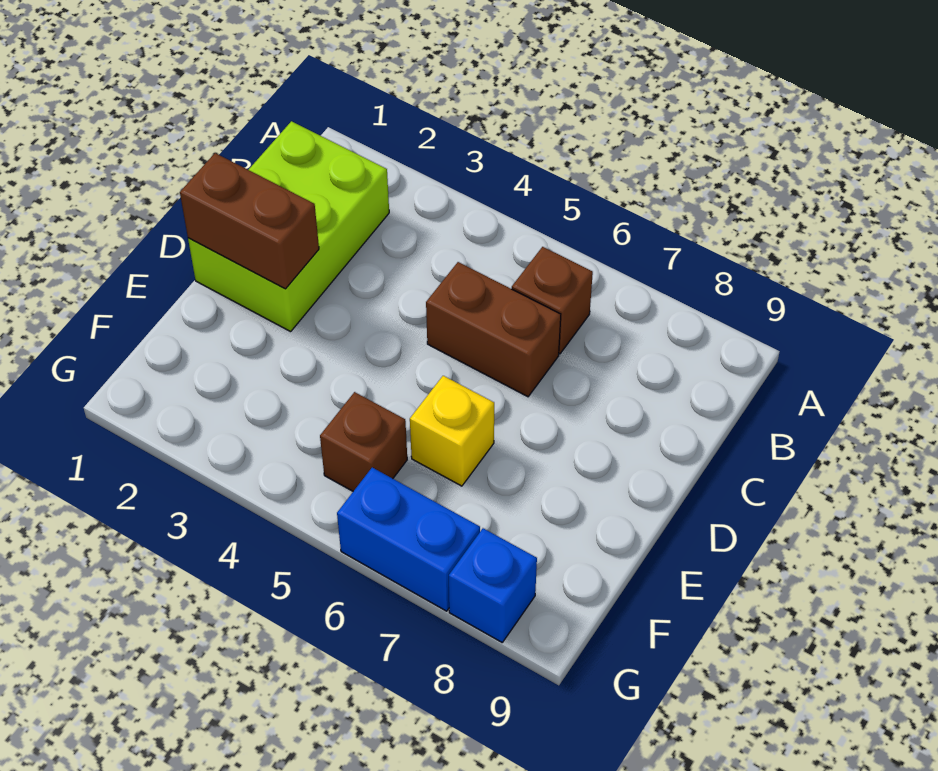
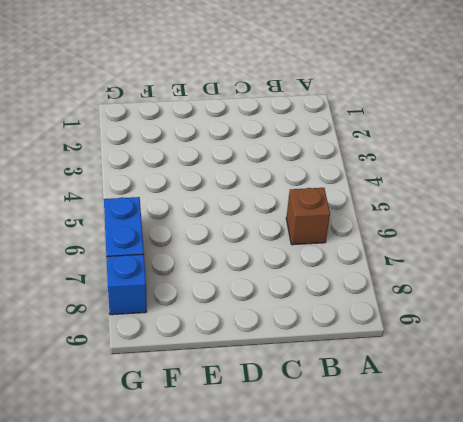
none -> lime 2x3 brick [188,121,389,332]
none -> brown 1x2 brick [426,262,561,397]

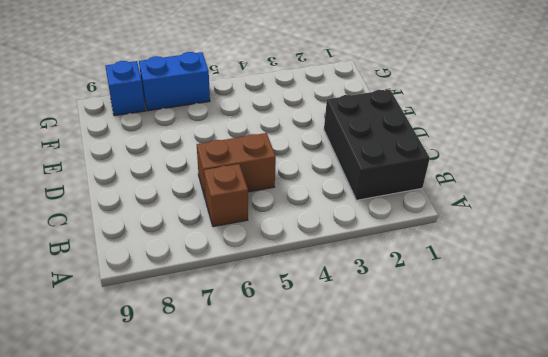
black 2x3 brick [324,89,430,200] -> lime 2x3 brick [188,121,389,332]
none -> yellow 1x1 brick [410,376,494,486]
none -> brown 1x1 brick [320,392,407,491]

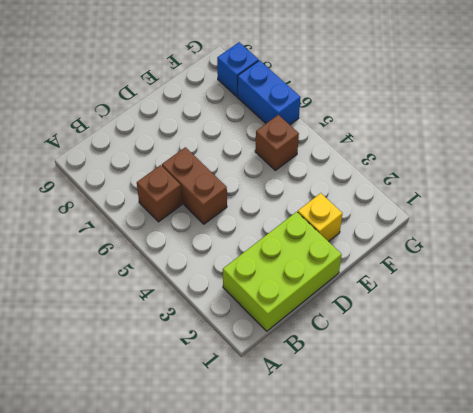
yellow 1x1 brick [298,193,342,242] -> yellow 1x1 brick moved to [410,376,494,486]
none -> brown 1x2 brick [180,153,319,289]

